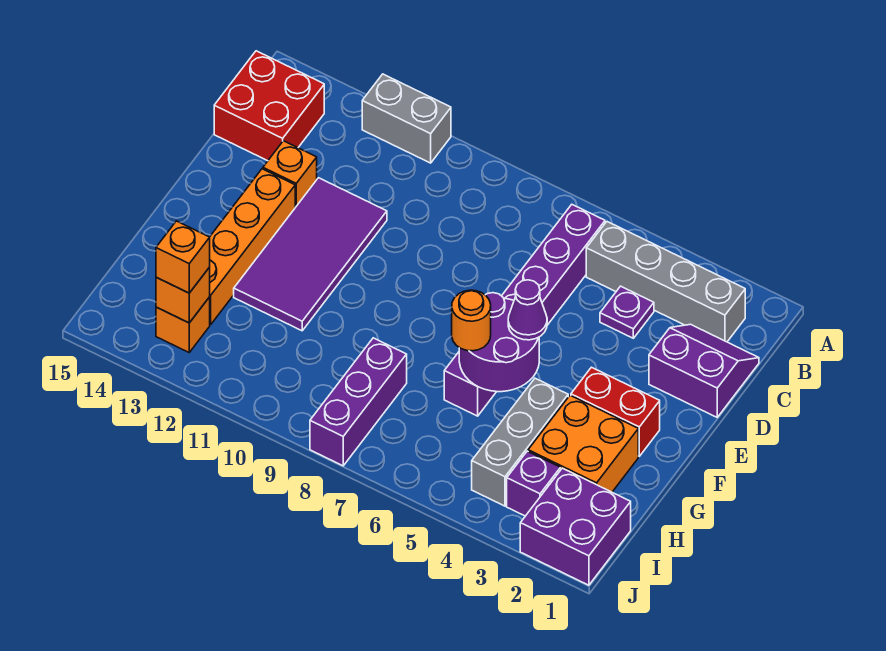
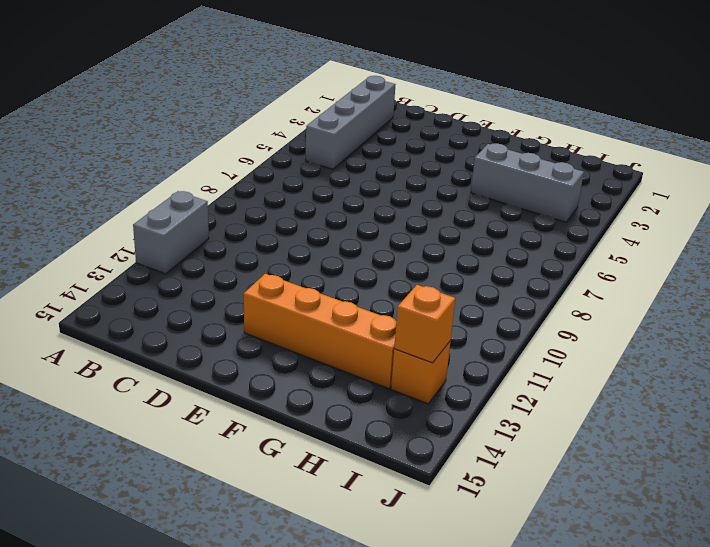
none -> purple 1x6 brick [444,205,605,416]
none -> red 2x2 brick [214,51,324,161]
none -> purple 2x2 slope [649,324,759,417]

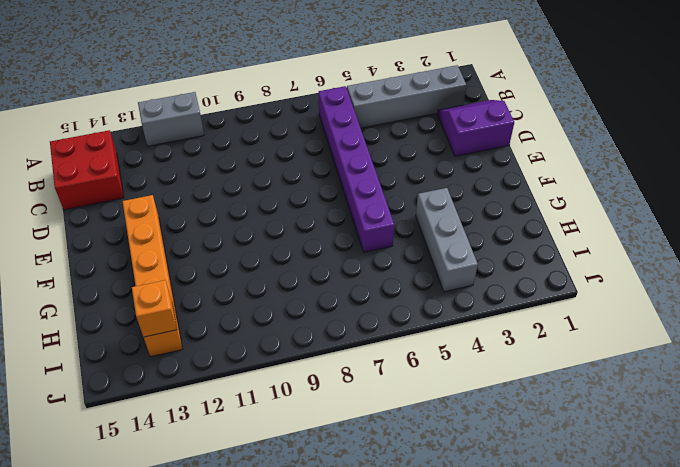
none -> purple 1x1 plate [600,286,654,338]
none -> purple 2x4 tile [234,178,387,331]
none -> orange 1x1 brick [263,141,317,207]

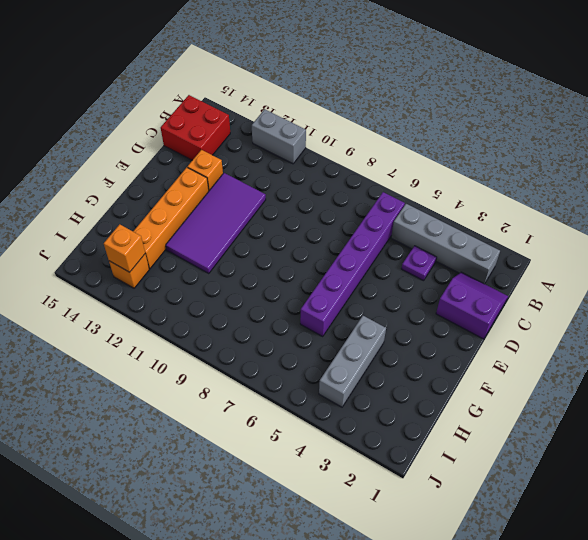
none -> red 1x2 brick [571,367,660,456]
none -> orange 2x2 brick [528,395,638,492]
none -> purple 1x3 brick [310,338,407,466]

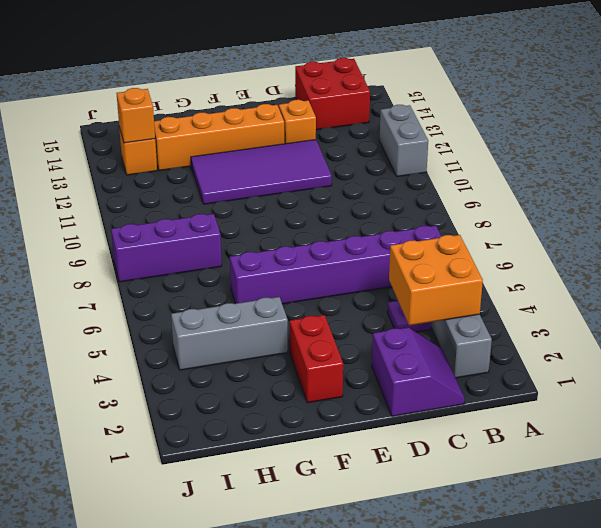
orange 2x2 brick [389,235,483,326] -> orange 2x2 brick moved to [528,395,638,492]
none -> purple 2x2 brick [520,468,631,585]
none -> purple 1x1 brick [507,451,561,516]
none -> purple 2x2 round brick [459,293,539,392]

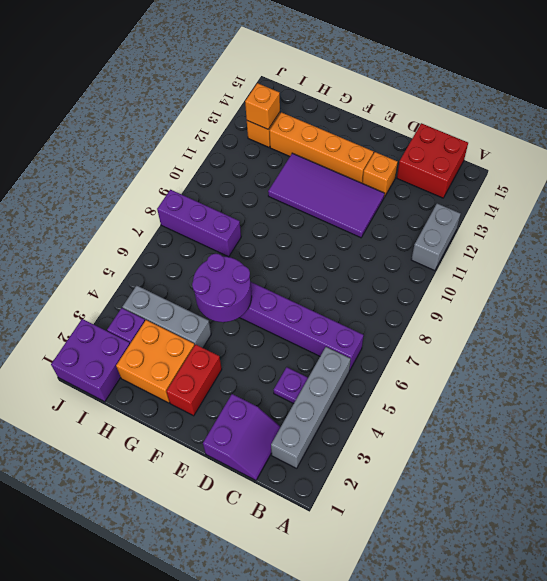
none -> purple 1x1 cone [508,280,547,340]
none -> orange 1x1 round brick [452,290,491,351]
none -> orange 1x1 brick [156,221,210,293]

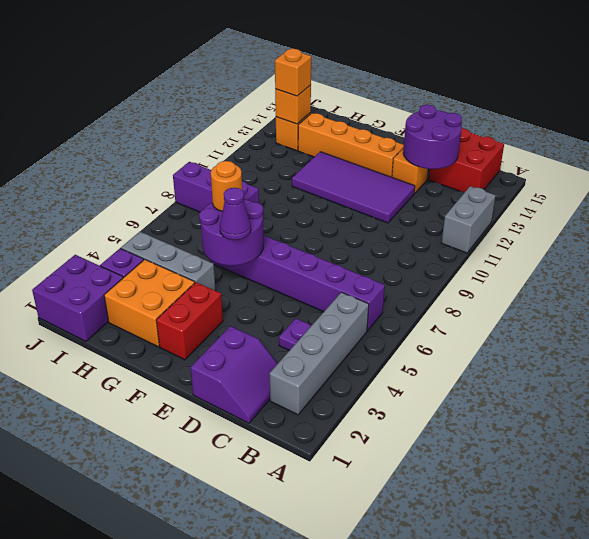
purple 2x2 round brick [403,105,462,169] -> none

